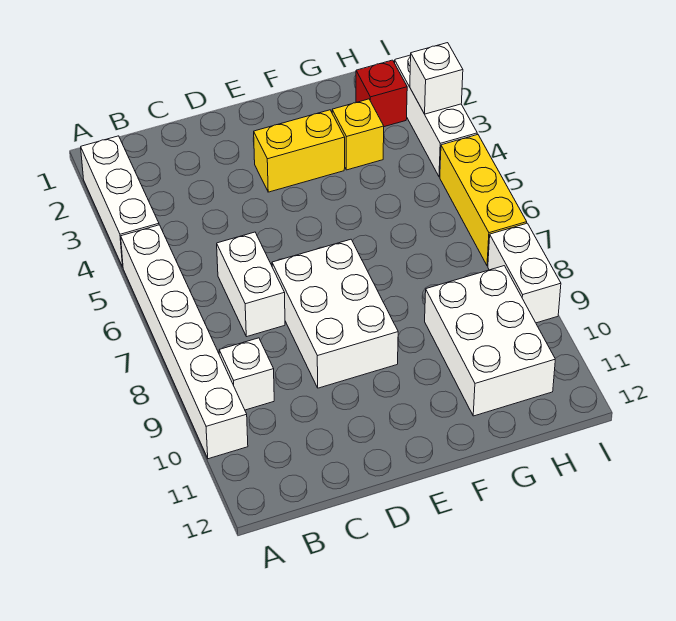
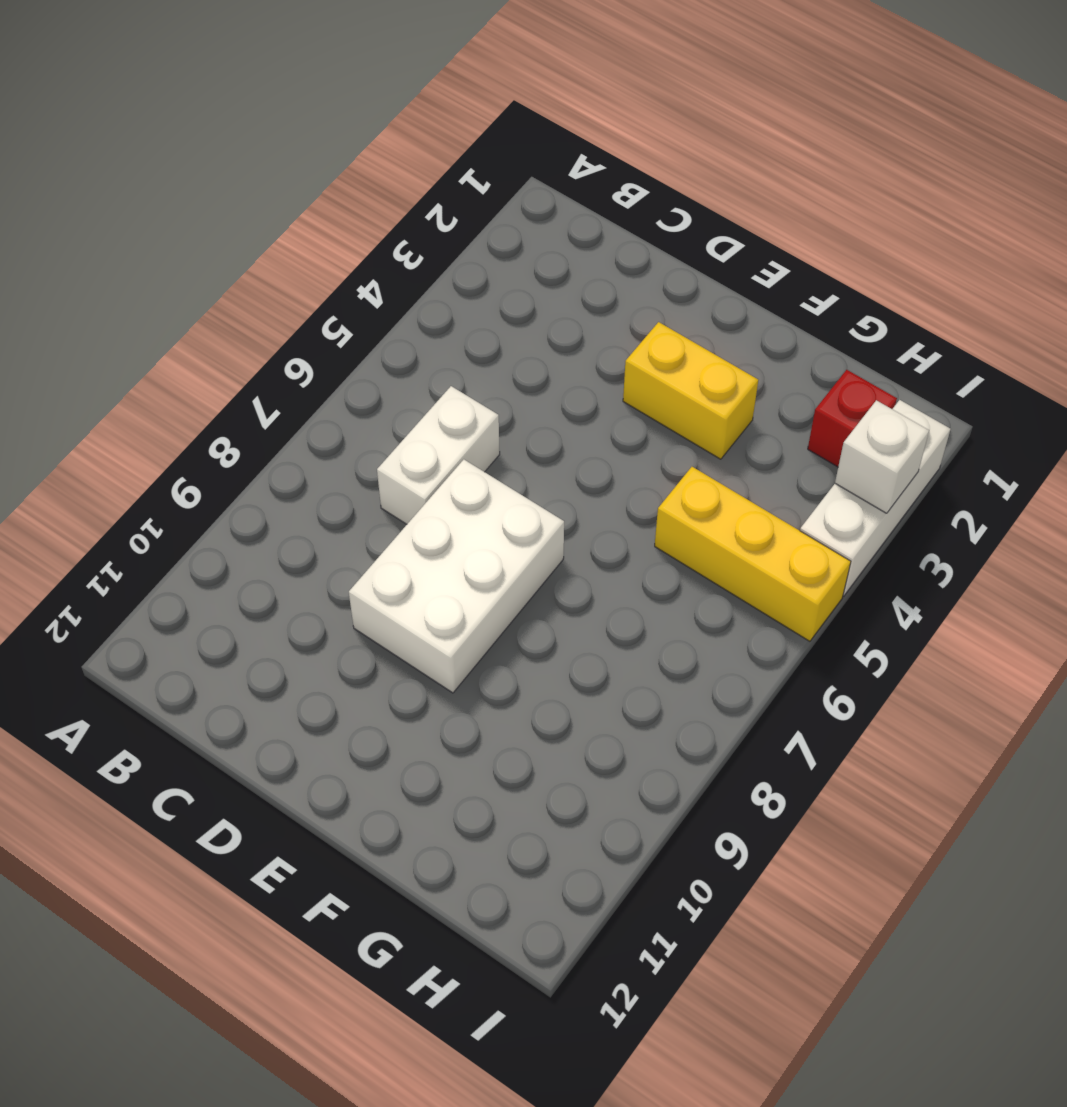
yellow 1x3 brick [655,467,851,641] -> yellow 1x3 brick turned to [440,134,527,266]
none -> white 1x3 brick [81,136,159,267]
none -> white 1x6 brick [121,225,248,459]
none -> white 1x1 brick [219,338,274,410]

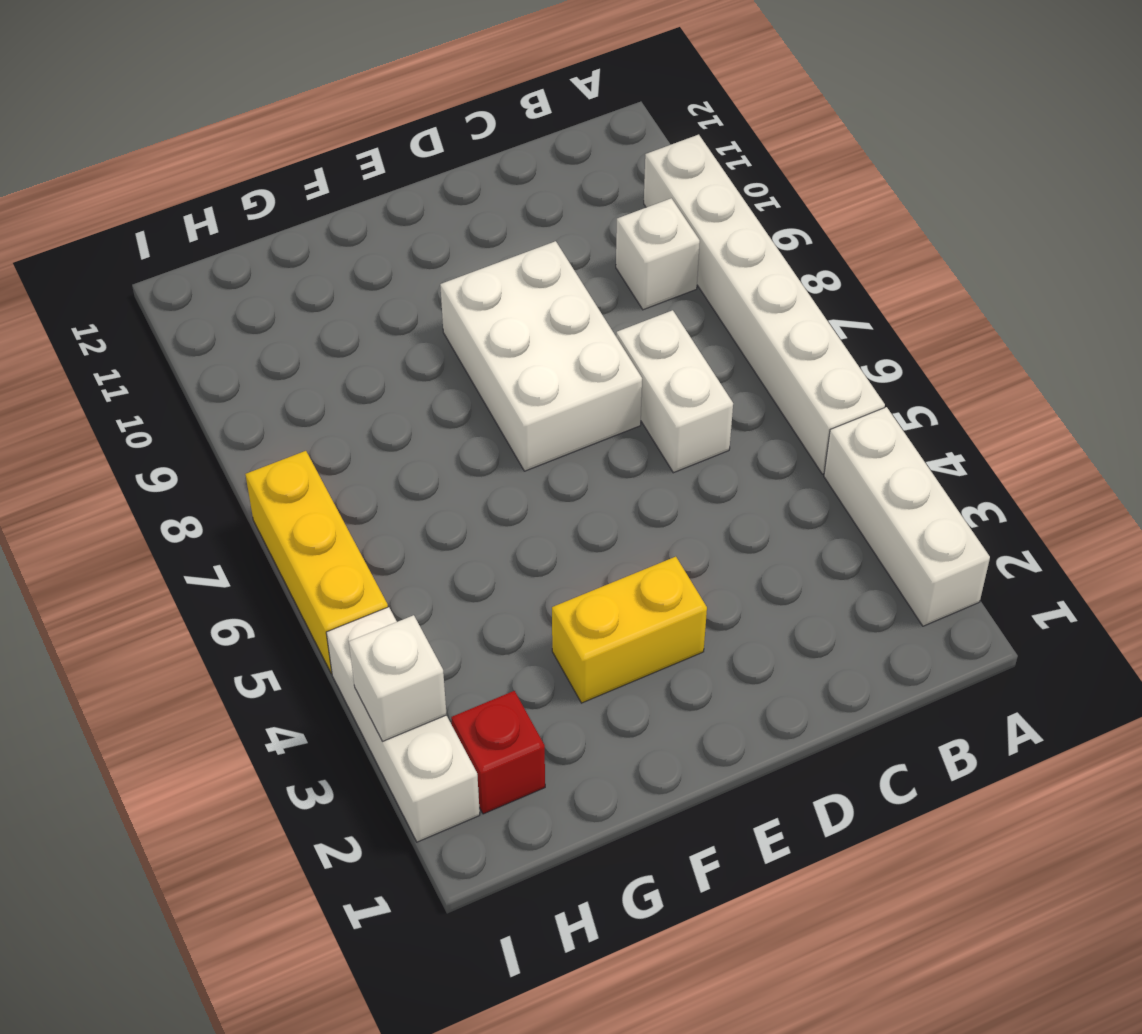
none -> yellow 1x1 brick [332,99,384,170]
none -> white 2x3 brick [425,266,555,416]
none -> white 1x2 brick [488,223,561,323]

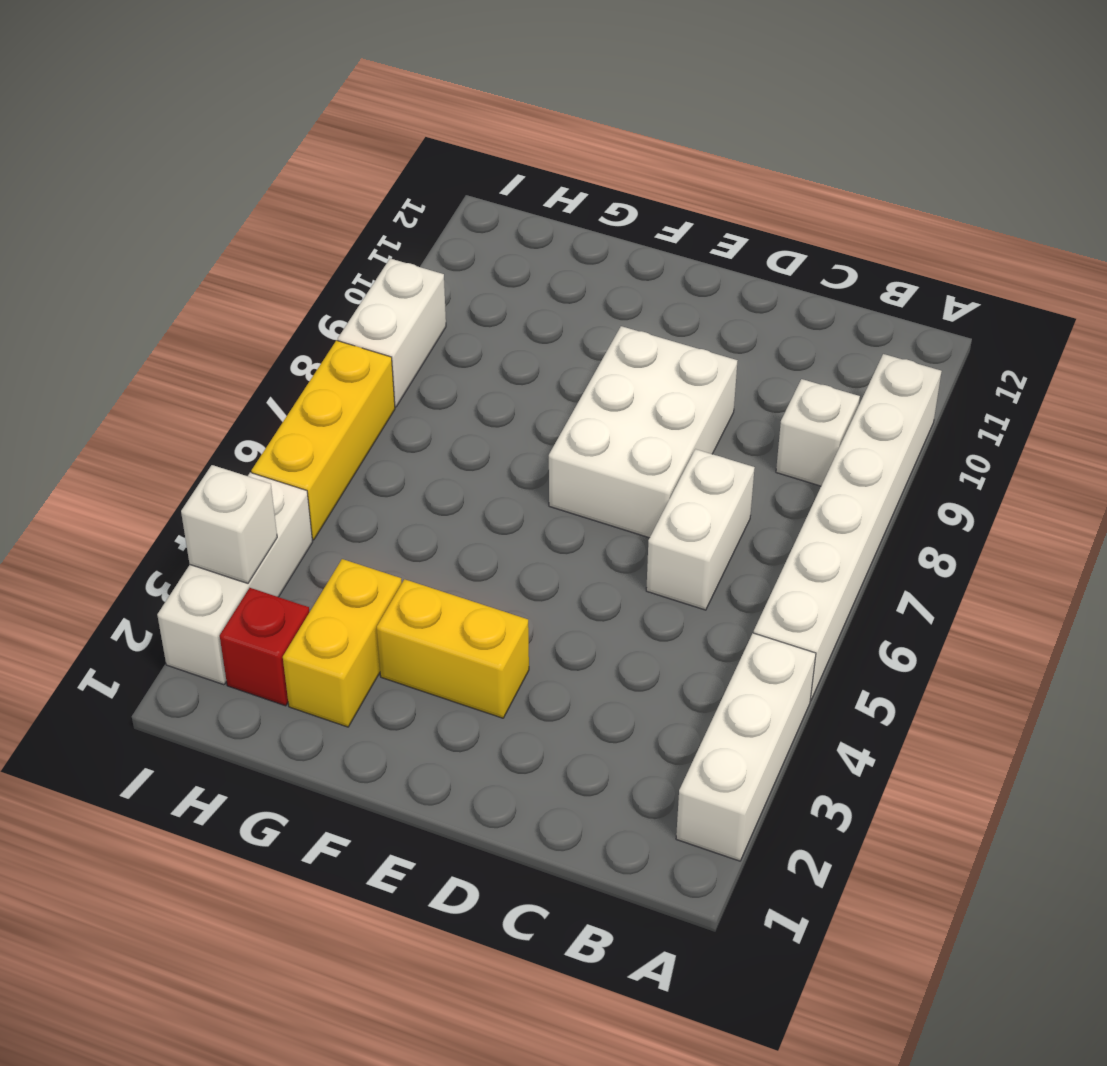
yellow 1x2 brick [283,559,402,727] -> yellow 1x1 brick [332,99,384,170]
none -> white 2x3 brick [425,266,555,416]

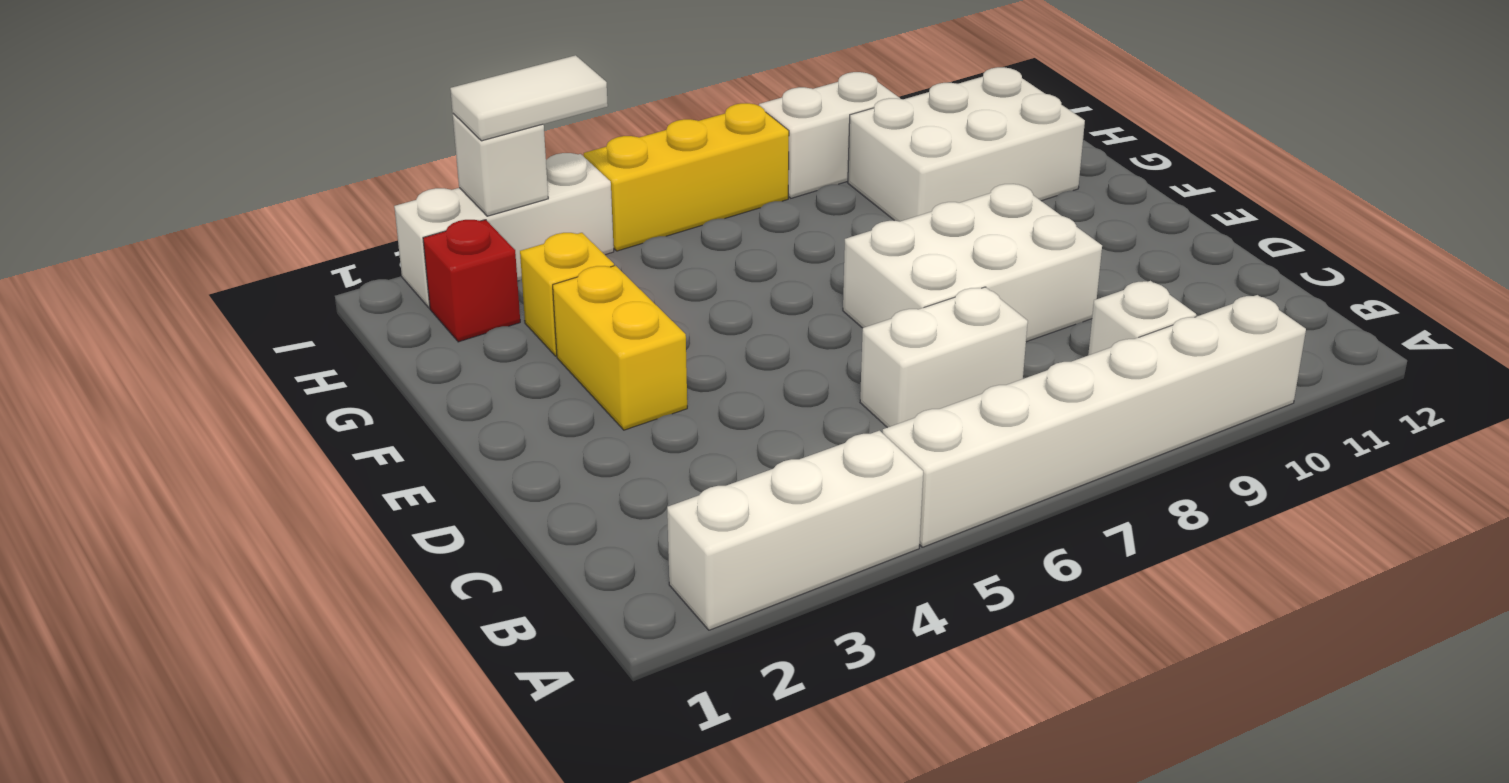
white 1x2 tile [450,55,608,141] -> none

